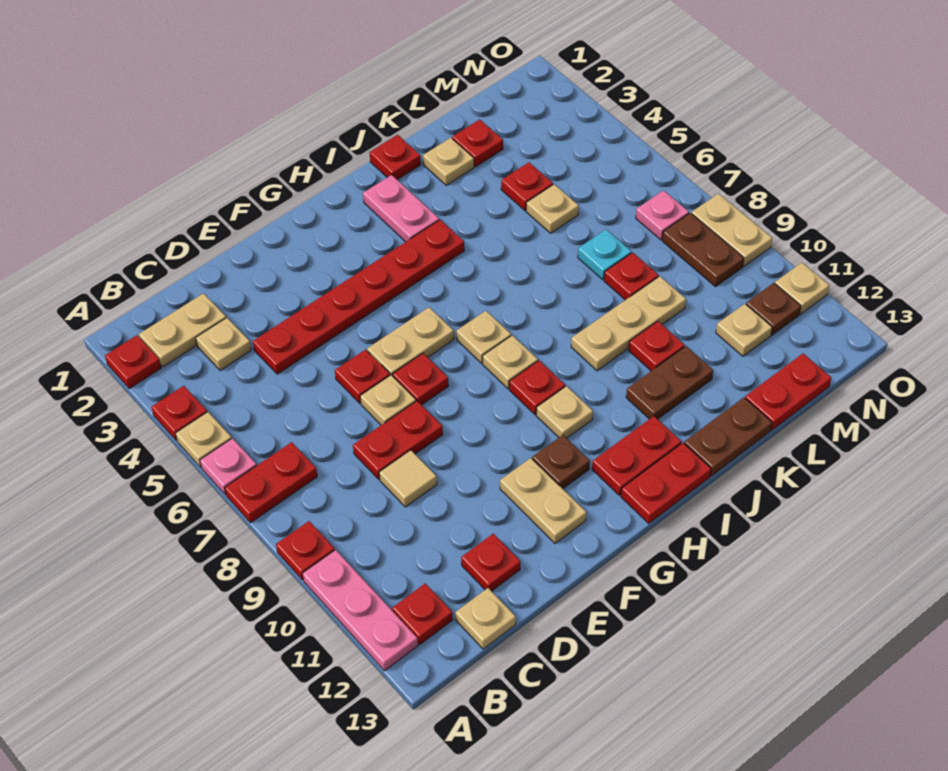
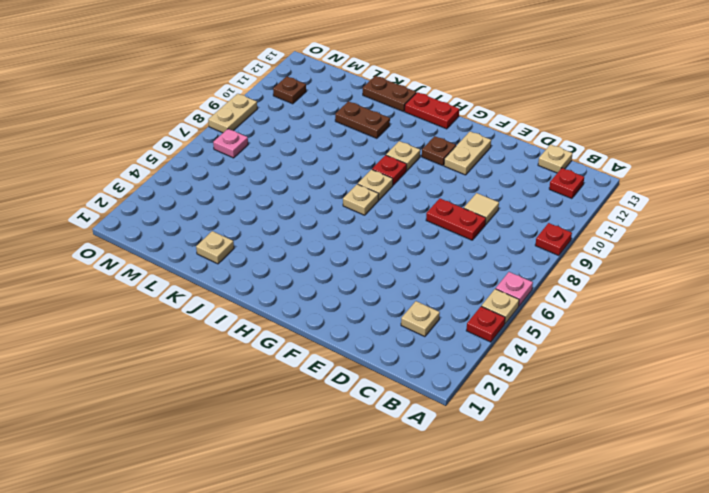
none -> red 1x1 plate [105,335,161,389]
none -> red 1x2 plate [225,442,317,523]
none -> pink 1x3 plate [302,550,418,671]
none -> tan 1x2 plate [139,293,226,367]

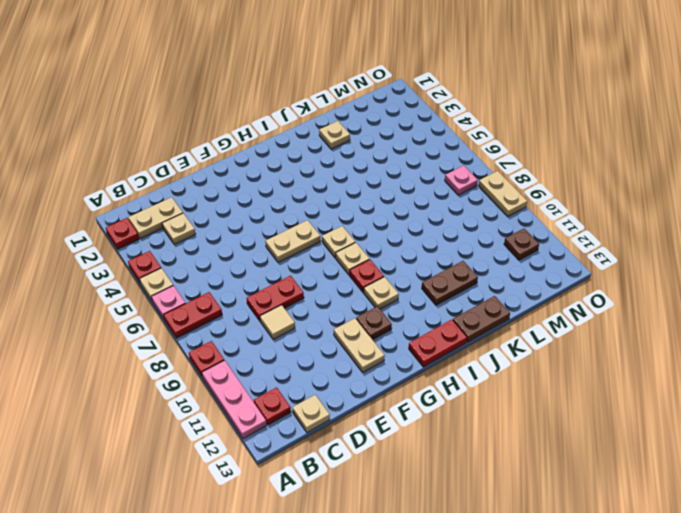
none -> red 1x6 plate [253,220,464,374]
none -> red 1x1 plate [461,534,521,591]
none -> red 1x1 plate [335,350,390,403]
none -> tan 1x1 plate [360,375,416,425]

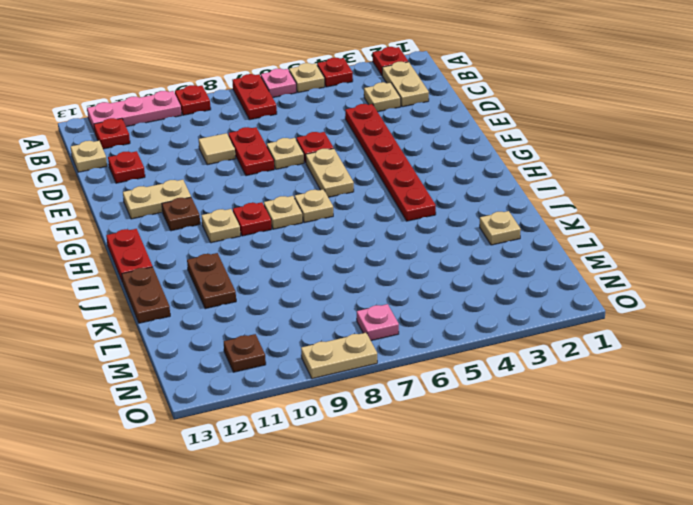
none -> red 1x1 plate [393,353,448,405]
none -> red 1x2 plate [592,416,682,495]
none -> pink 1x2 plate [363,175,439,242]
none -> red 1x1 plate [369,135,421,180]

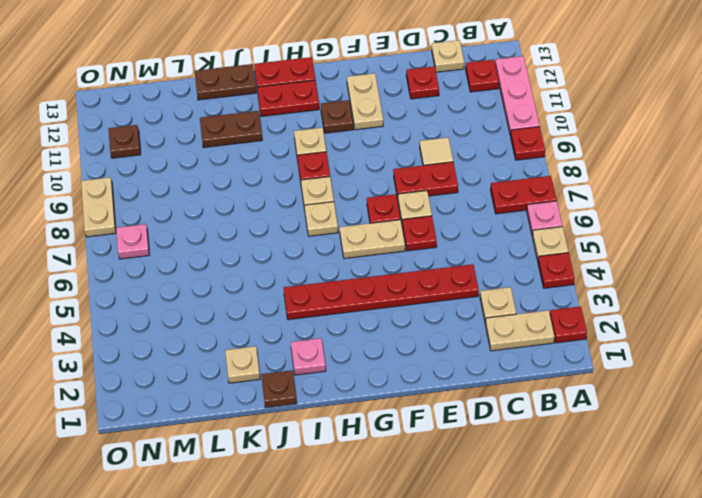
pink 1x1 plate [291,338,326,375] -> pink 1x2 plate [363,175,439,242]
brown 1x1 plate [261,370,297,408] -> red 1x1 plate [369,135,421,180]
none -> tan 1x3 plate [571,276,686,371]
none -> red 1x1 plate [629,321,685,371]
none -> red 1x1 plate [452,119,503,167]
none -> red 1x1 plate [501,162,553,211]

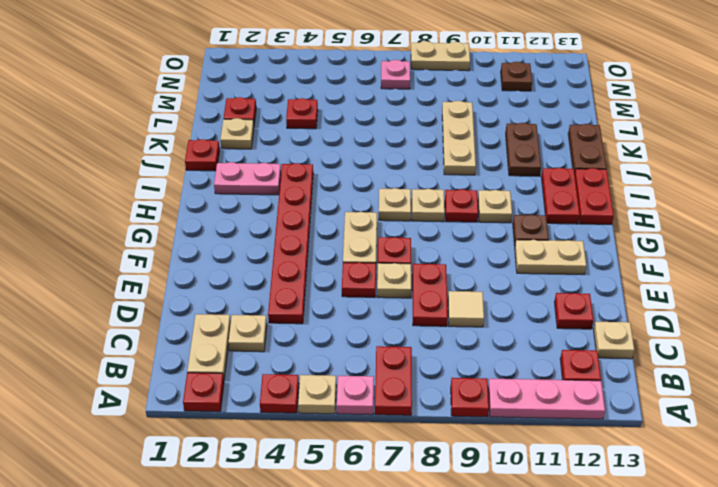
none -> red 1x1 plate [629,321,685,371]
none -> tan 1x1 plate [526,184,579,233]
none -> cyan 1x1 plate [578,230,631,280]
none -> red 1x1 plate [604,253,659,300]

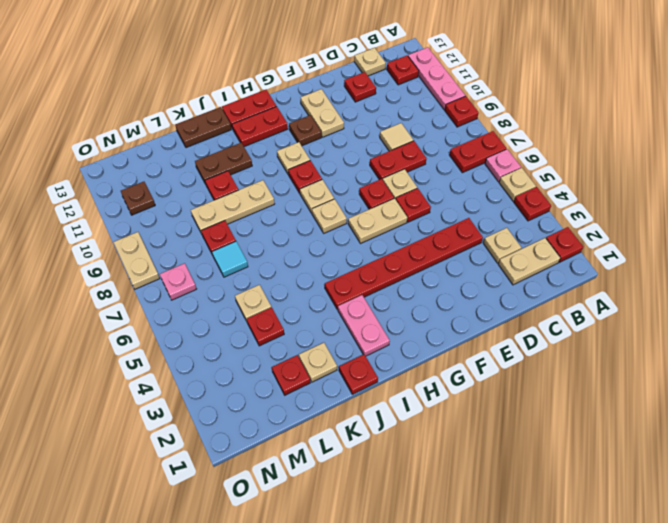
cyan 1x1 tile [212,241,248,277] -> cyan 1x1 plate [578,230,631,280]
none -> red 1x2 plate [745,354,831,430]
none -> tan 1x1 plate [716,304,772,356]
none -> brown 1x2 plate [662,213,744,287]
none -> tan 1x1 plate [775,263,829,314]

